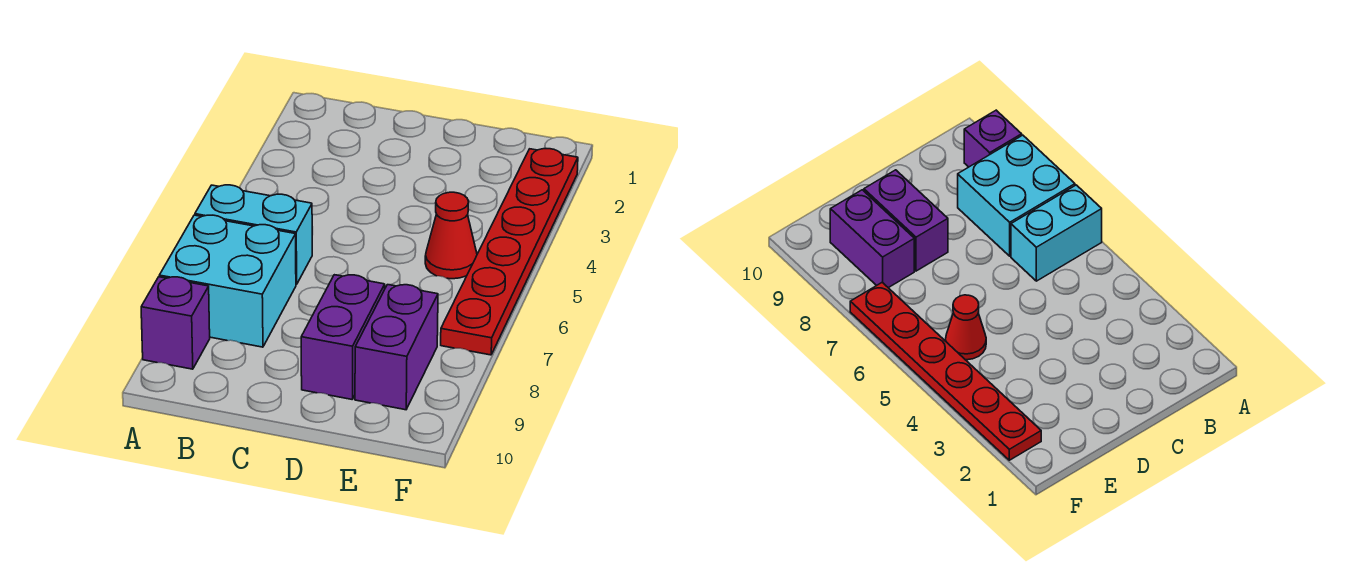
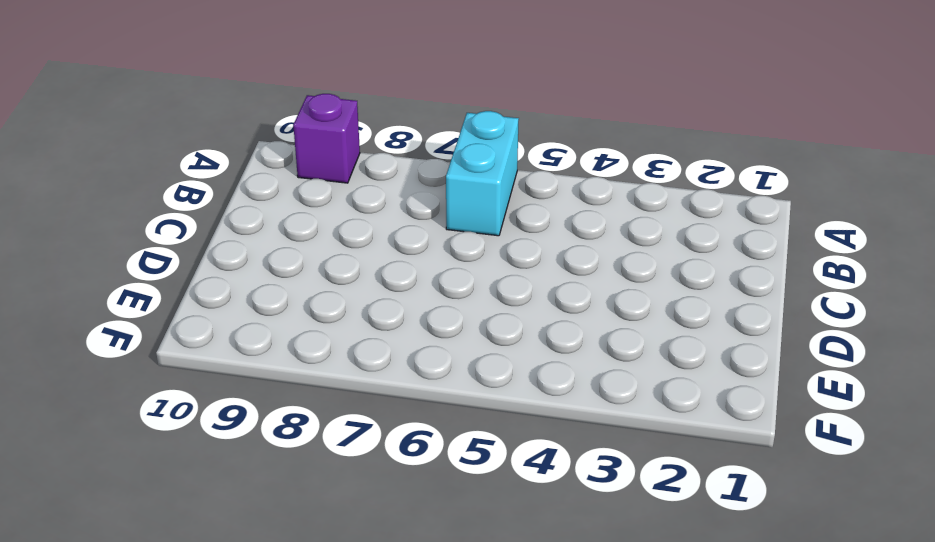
none -> cyan 2x2 brick [159,215,296,347]
none -> purple 1x2 brick [301,275,385,399]

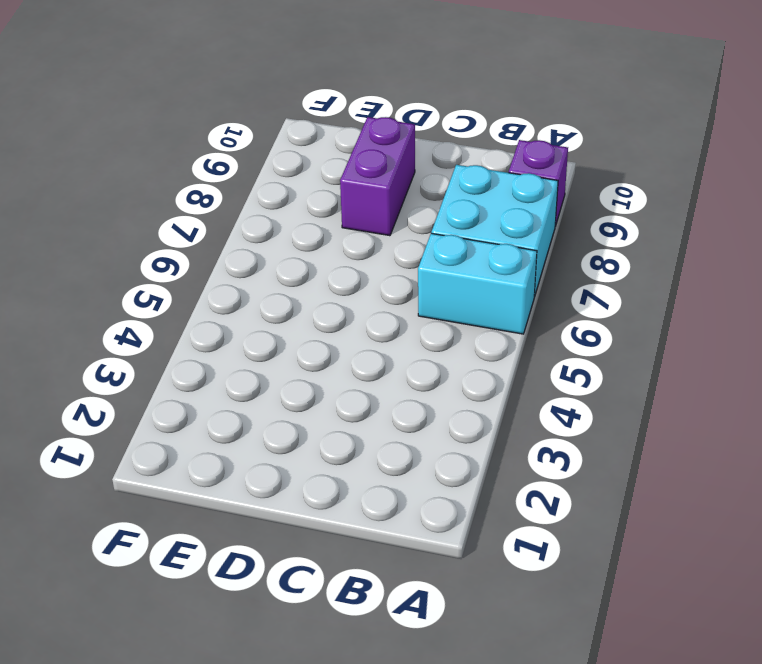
none -> red 1x1 cone [425,192,477,279]
none -> purple 1x2 brick [355,285,438,410]

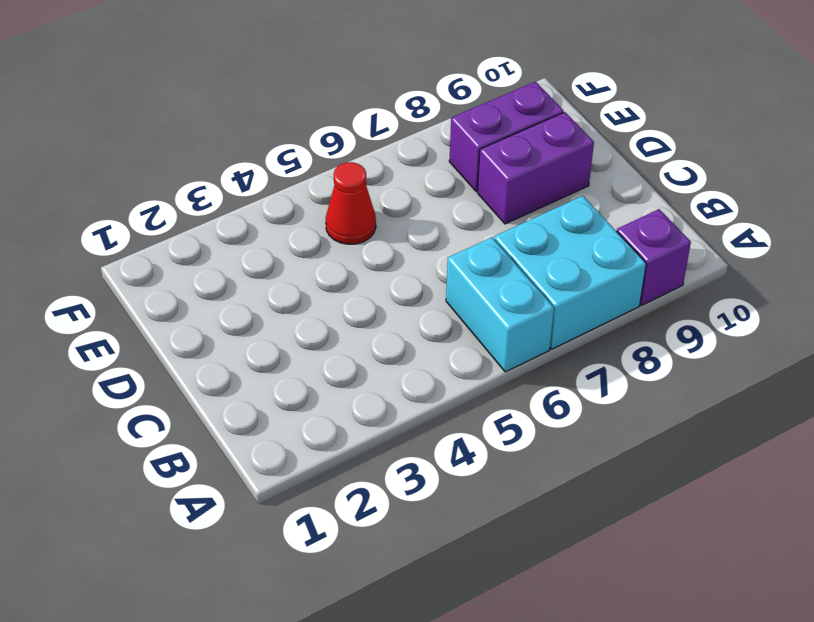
none -> red 1x6 plate [441,149,578,355]

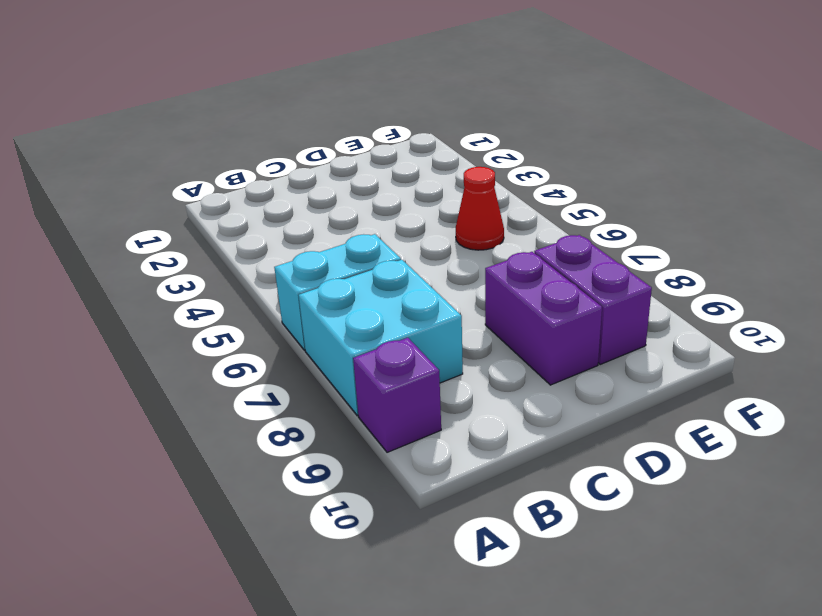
none -> red 1x6 plate [441,149,578,355]

